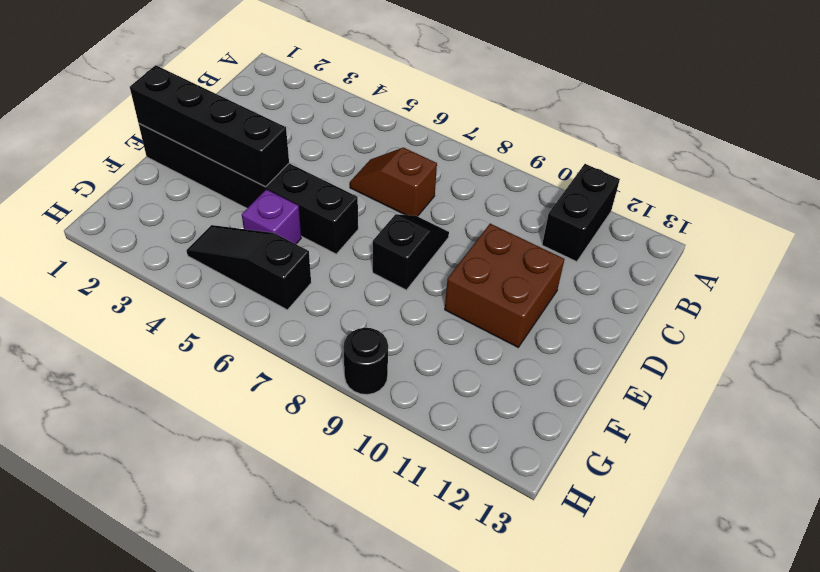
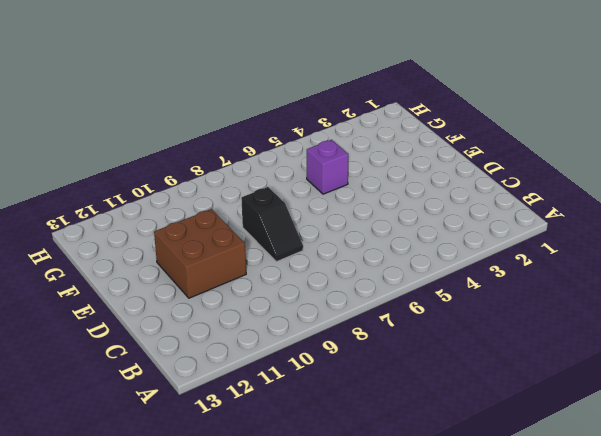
none -> black 1x2 brick [542,164,620,262]
none -> brown 1x2 slope [350,148,437,216]

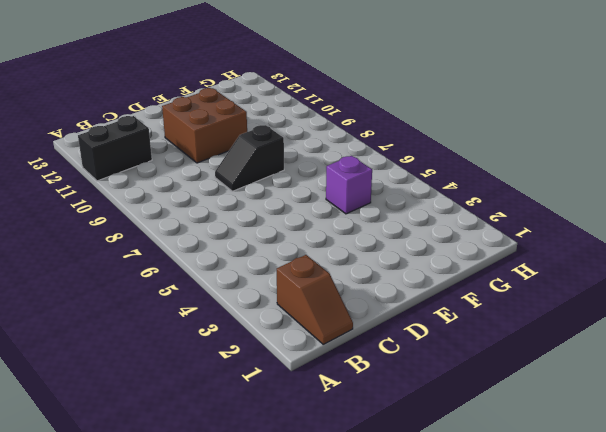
brown 1x2 slope [277,255,353,344] -> brown 1x2 slope moved to [350,148,437,216]
none -> black 1x6 brick [139,124,358,254]
none -> black 1x3 slope [186,225,311,310]

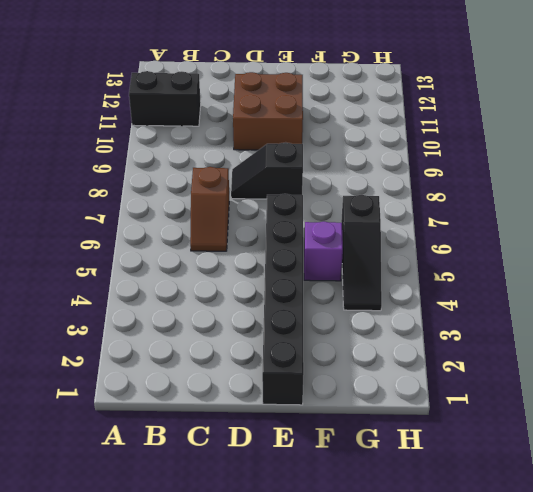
none -> black 1x1 round brick [343,328,388,395]
none -> black 1x4 brick [130,65,289,187]

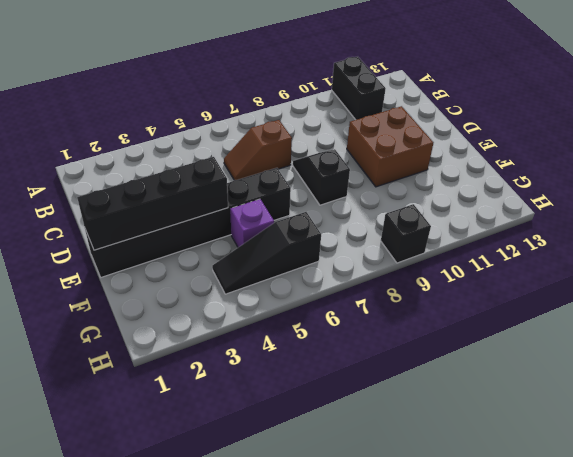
black 1x1 brick [381,204,431,263] -> black 1x1 round brick [343,328,388,395]

